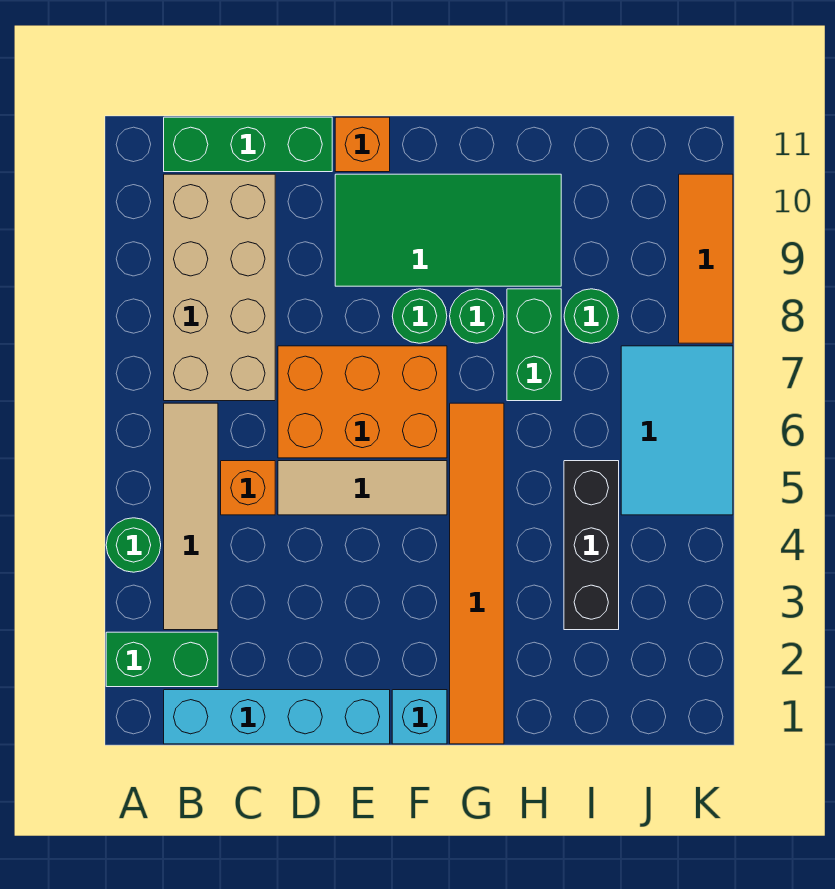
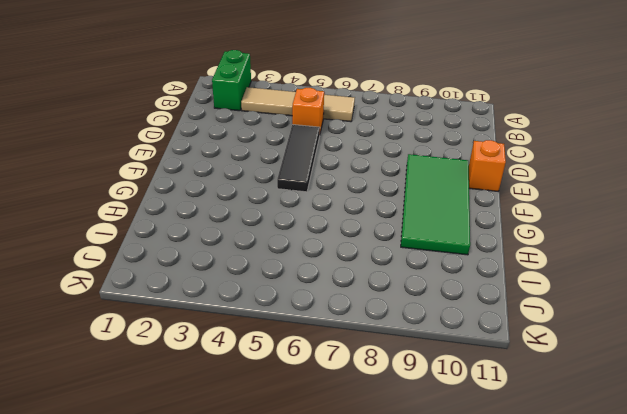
black 1x3 tile [277,125,320,192] -> tan 1x3 tile [278,461,447,515]
none -> green 1x1 round brick [106,518,161,572]
none -> cyan 1x4 brick [164,690,390,744]
none -> tan 2x4 brick [164,174,275,401]

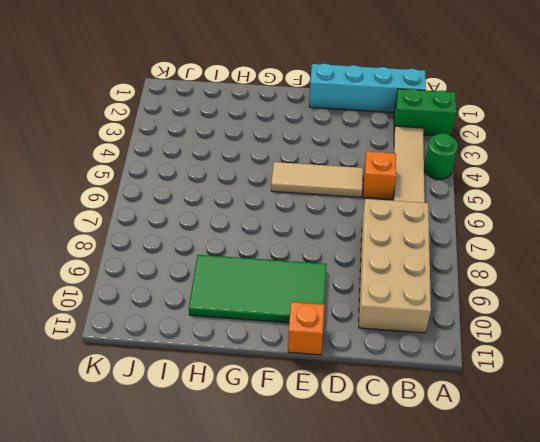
none -> green 1x3 brick [164,117,332,172]
none -> orange 2x3 brick [278,346,447,458]
none -> cyan 1x1 brick [392,690,447,744]

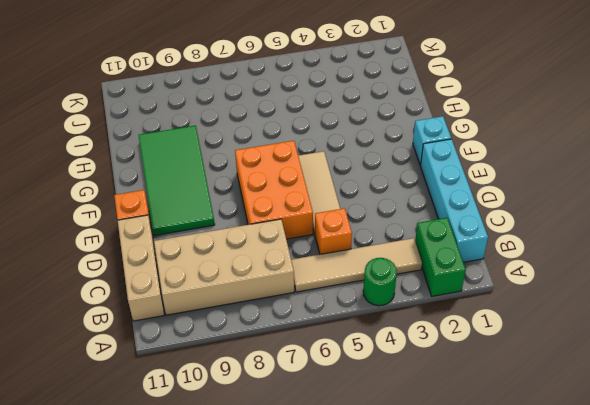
tan 1x3 brick [118,215,164,321] -> green 1x3 brick [164,117,332,172]
none -> green 1x1 round brick [392,289,447,343]
none -> orange 1x6 tile [450,403,504,744]
none -> green 1x1 round brick [450,289,504,343]

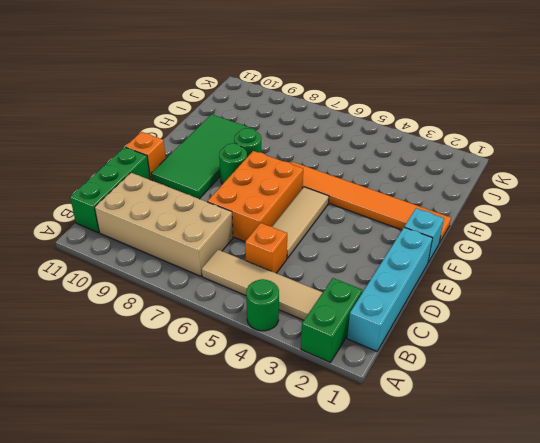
none -> green 1x2 brick [507,289,561,401]
none -> black 1x3 brick [564,461,619,630]
none -> green 1x1 round brick [564,289,619,343]

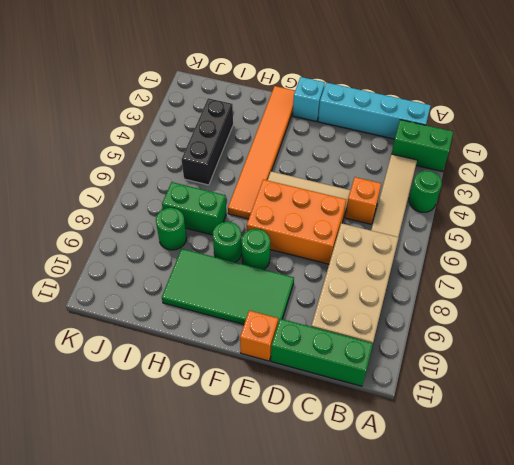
green 1x2 brick [162,182,226,235] -> green 1x2 brick turned to [507,289,561,401]
none -> cyan 2x3 tile [621,346,733,515]
none -> orange 1x3 tile [679,174,733,343]

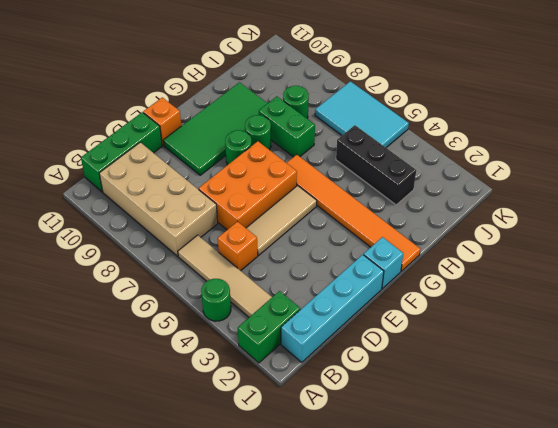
none -> orange 1x3 tile [679,174,733,343]

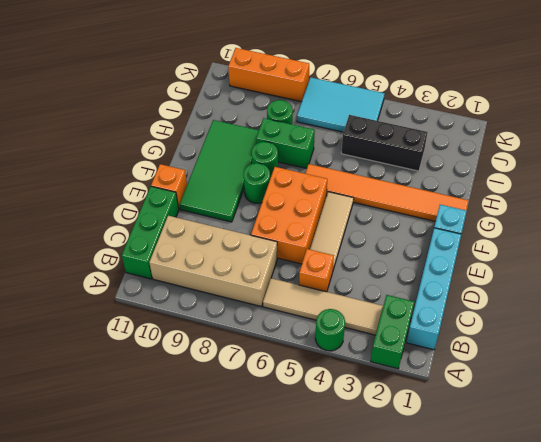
orange 1x3 brick [228,48,309,102] -> orange 1x3 tile [679,174,733,343]

